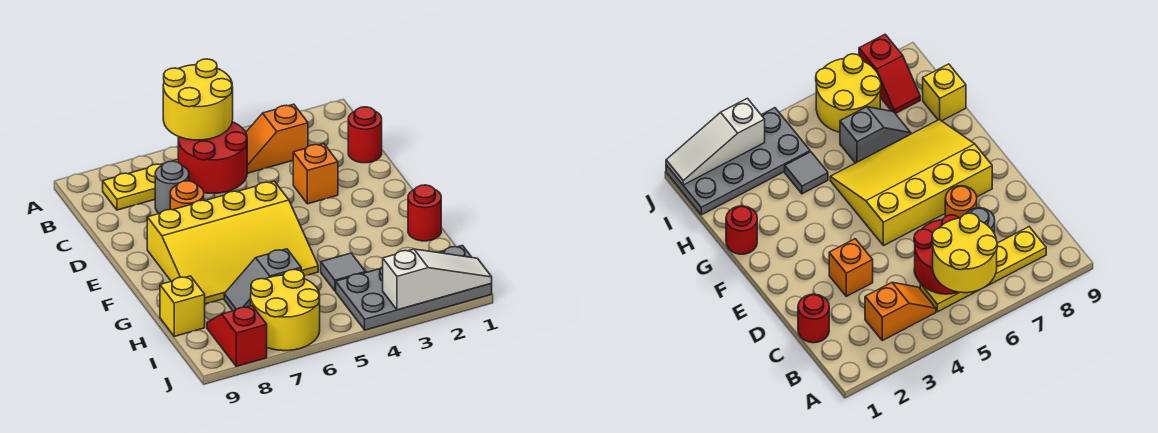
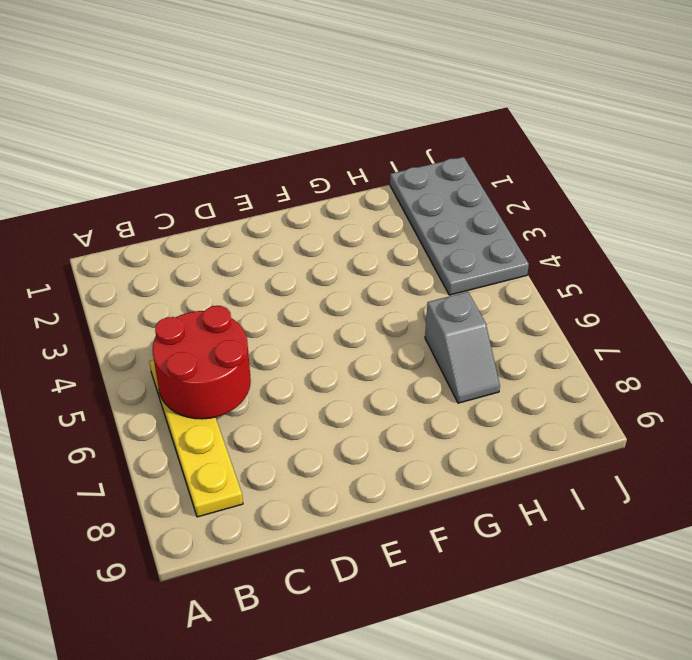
none -> orange 1x2 slope [246,104,308,173]
none -> red 1x1 round brick [348,107,382,163]
none -> grey 1x1 round brick [155,161,189,213]

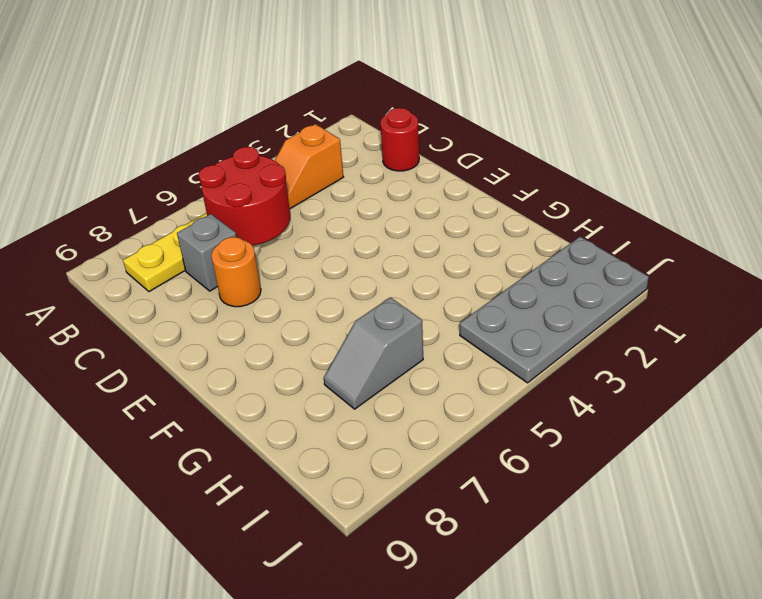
grey 1x1 brick [177,214,236,291] -> grey 1x1 round brick [155,161,189,213]
none -> orange 1x1 brick [293,143,338,204]
none -> yellow 3x4 slope [147,181,318,304]
none -> red 1x1 round brick [408,185,441,241]

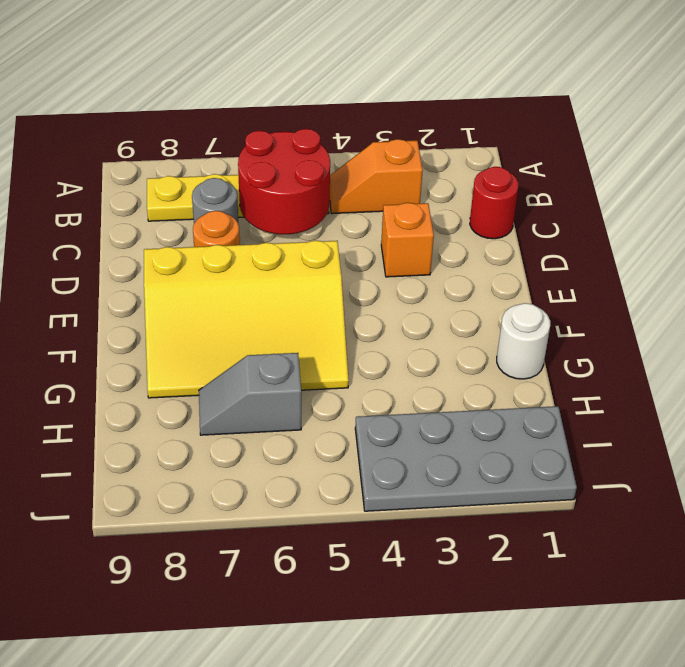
white 1x1 round brick [497,303,550,379] -> red 1x1 round brick [408,185,441,241]
none -> grey 1x1 tile [321,253,366,291]
none -> yellow 1x1 brick [160,276,205,336]
none -> yellow 2x2 round brick [251,269,320,351]

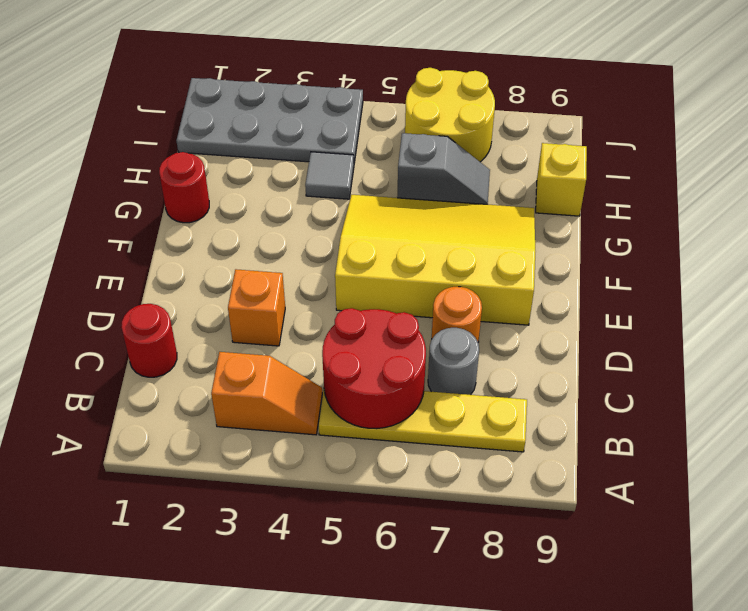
none -> red 1x2 slope [207,306,267,366]
none -> white 1x3 slope [383,249,492,310]
none -> yellow 2x2 round brick [163,59,233,140]

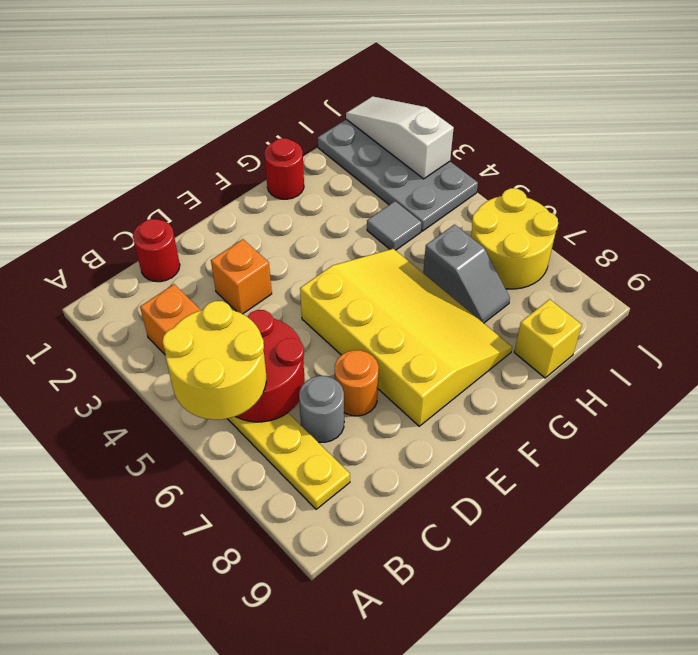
none -> red 1x2 slope [207,306,267,366]

